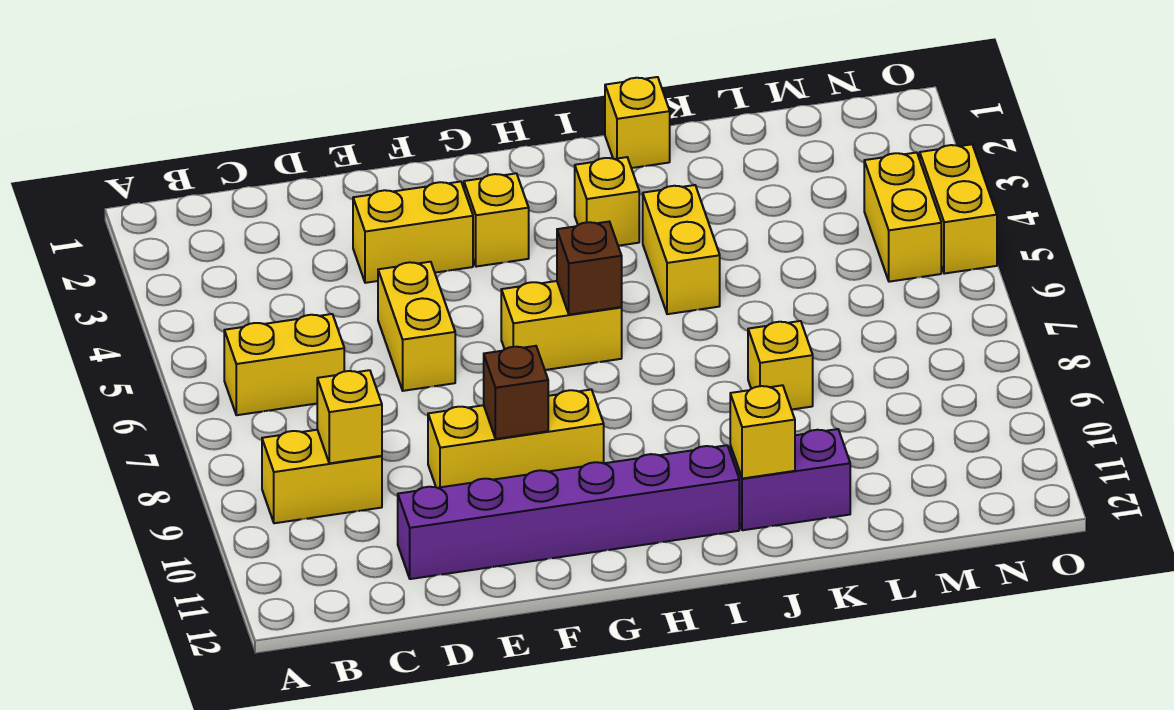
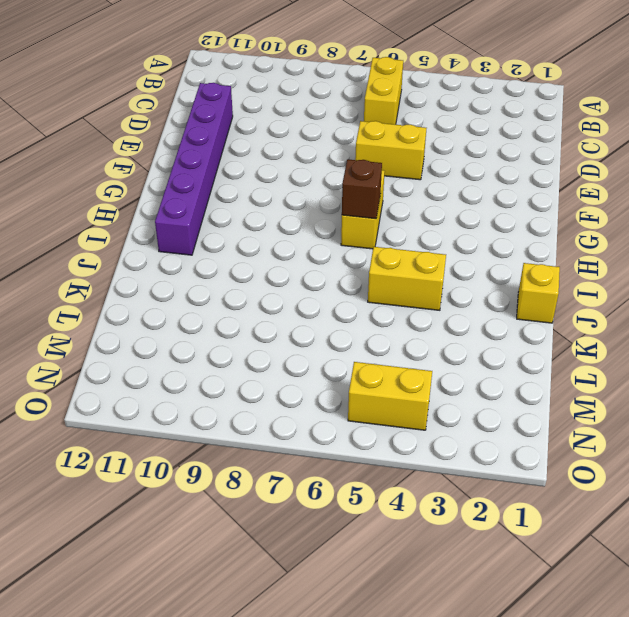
none -> yellow 1x2 brick [262,430,382,523]
none -> yellow 1x2 brick [353,182,473,283]
none -> yellow 1x3 brick [428,390,604,488]

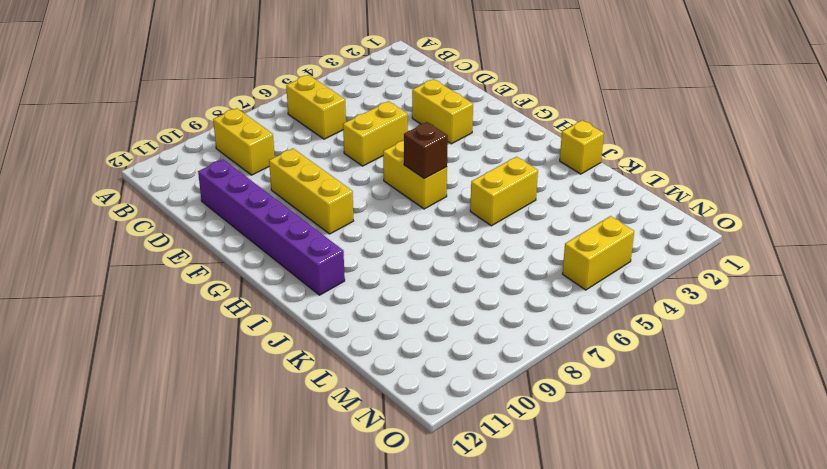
none -> yellow 1x1 brick [464,173,529,267]
none -> yellow 1x1 brick [575,157,639,246]
none -> purple 1x2 brick [730,429,850,530]

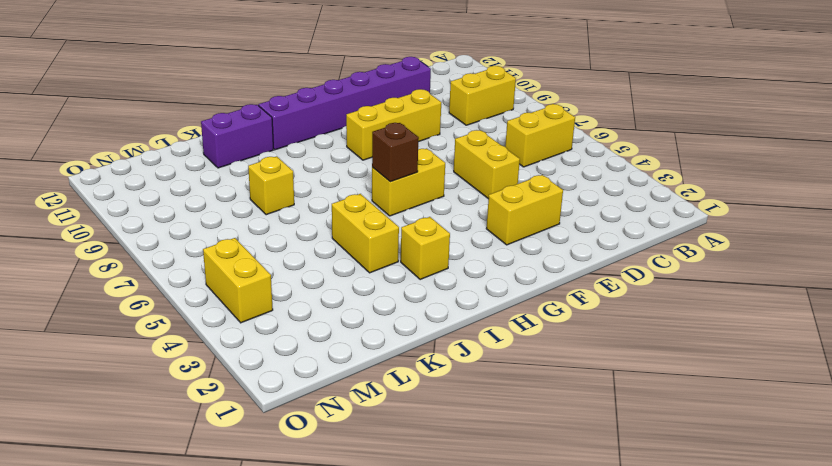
none -> yellow 1x1 brick [464,173,529,267]
none -> yellow 1x1 brick [605,77,670,168]
none -> yellow 1x2 brick [920,144,997,274]

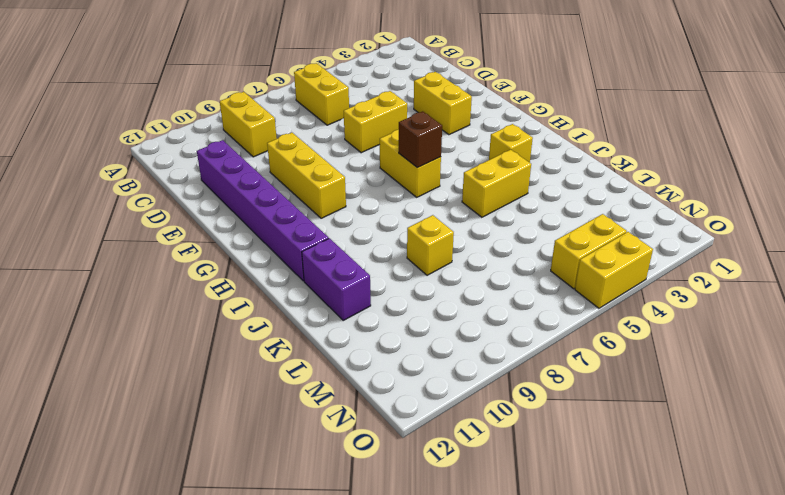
none -> yellow 1x1 brick [464,173,529,267]
none -> yellow 1x1 brick [605,77,670,168]
none -> yellow 1x1 brick [317,370,382,463]

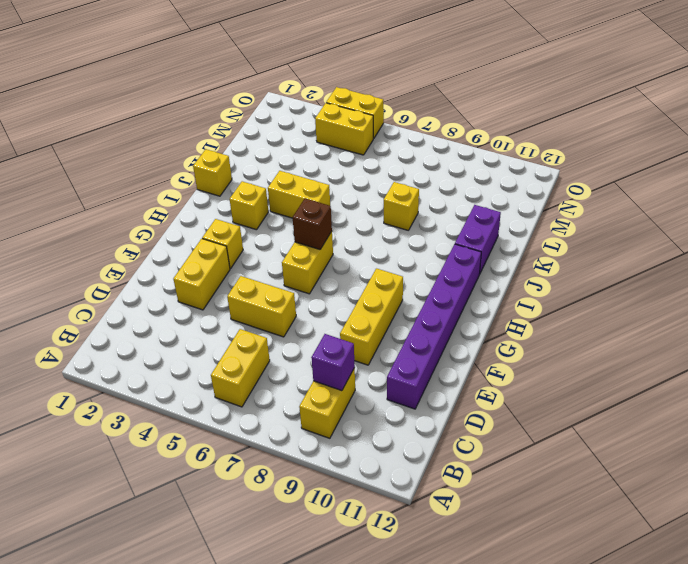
purple 1x1 brick [311,334,355,391] -> yellow 1x1 brick [317,370,382,463]
none -> brown 1x1 brick [484,346,548,439]
none -> yellow 1x1 brick [730,385,795,479]

